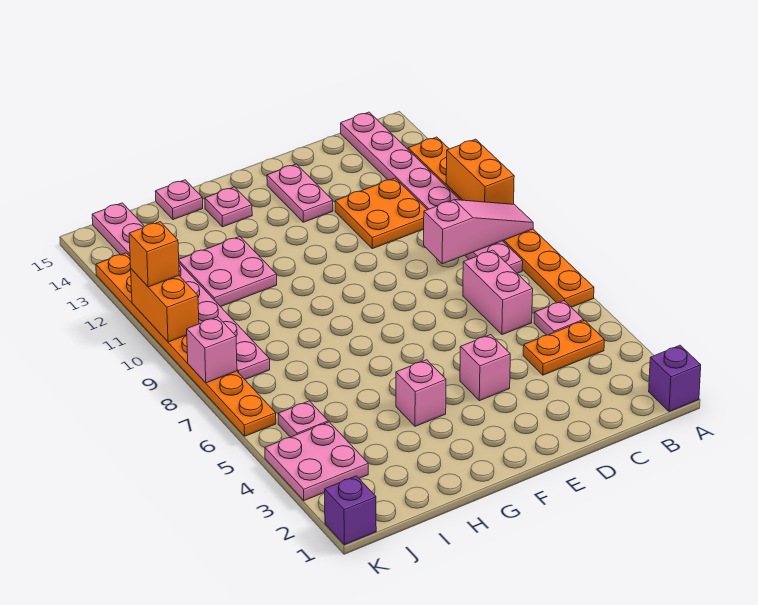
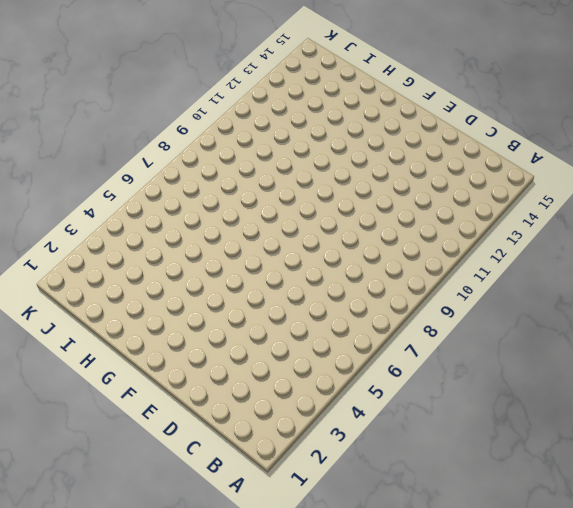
none -> purple 1x1 brick [649,345,701,412]
none -> orange 1x8 plate [408,137,594,307]
none -> orange 1x2 plate [523,320,604,375]

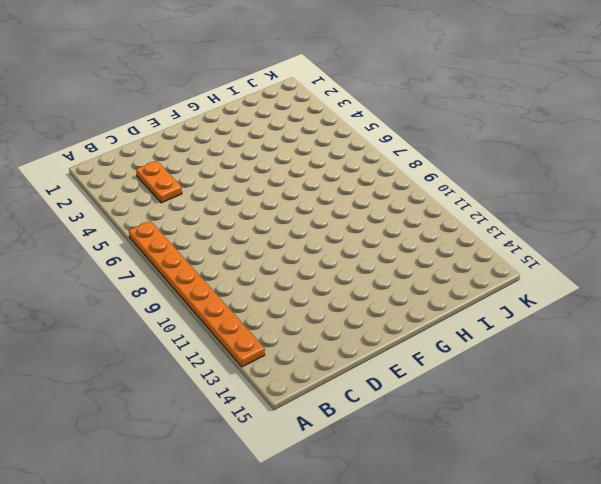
orange 1x2 plate [136,161,182,203] -> orange 1x2 plate turned to [523,320,604,375]
none -> purple 1x1 brick [649,345,701,412]
none -> pink 1x1 plate [534,301,584,335]
none -> pink 1x8 plate [341,112,523,273]

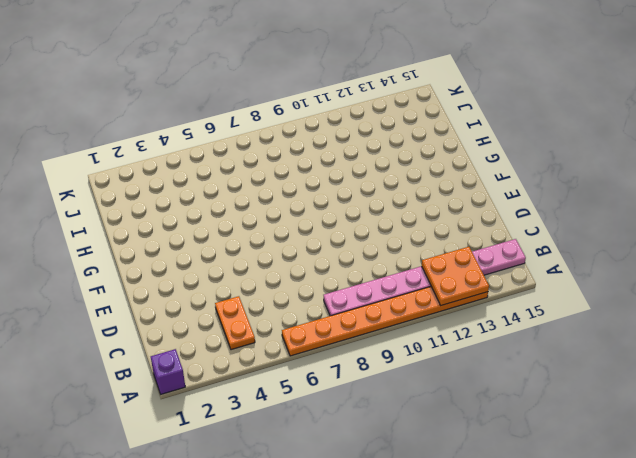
orange 2x2 plate [422,247,489,305] -> orange 2x2 plate moved to [335,178,427,249]
none -> pink 1x1 plate [534,301,584,335]
none -> pink 1x2 brick [463,250,533,335]
none -> pink 1x1 brick [460,335,510,401]

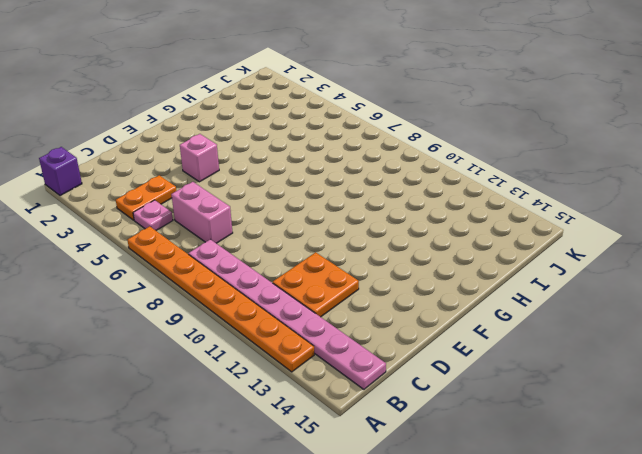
none -> pink 1x2 plate [267,164,333,222]
none -> pink 1x1 brick [396,360,446,426]
none -> pink 1x1 plate [205,187,252,227]

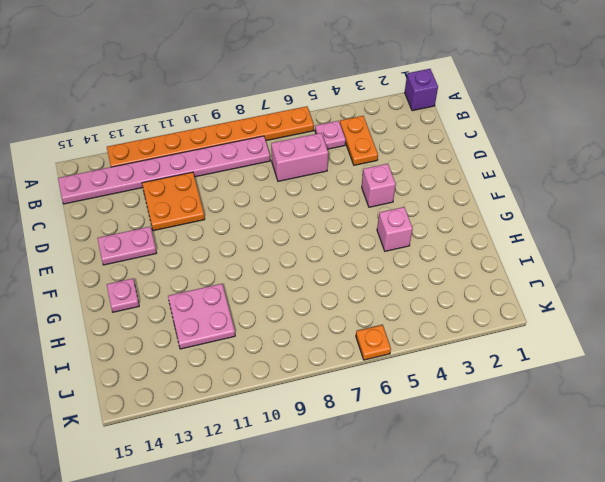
orange 1x1 plate [356,325,391,360] -> orange 1x8 plate [96,253,276,436]
none -> pink 1x1 plate [155,180,203,220]
none -> pink 2x2 plate [265,422,368,501]
none -> pink 1x1 plate [278,401,328,437]

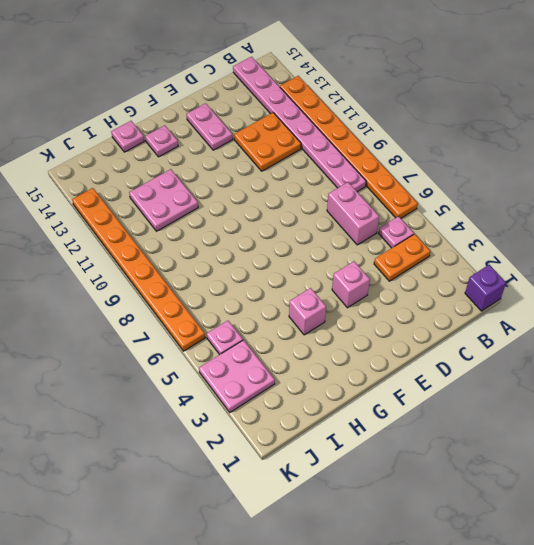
none -> pink 1x8 plate [92,203,270,379]
none -> purple 1x1 brick [325,476,376,545]
none -> pink 1x3 slope [423,200,533,264]

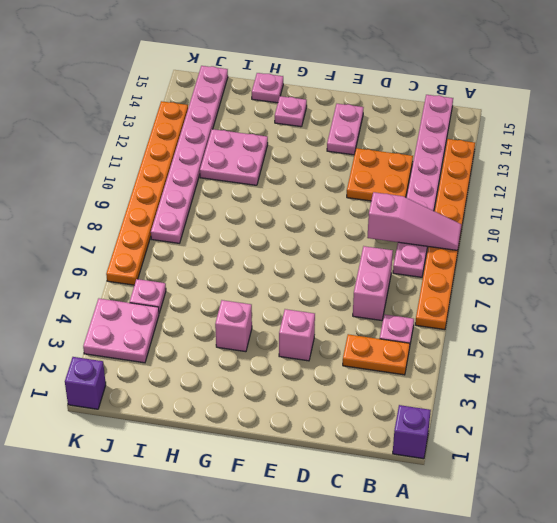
none -> orange 1x2 brick [446,139,514,204]
none -> pink 1x1 brick [187,317,237,383]
none -> orange 1x2 brick [131,269,199,342]

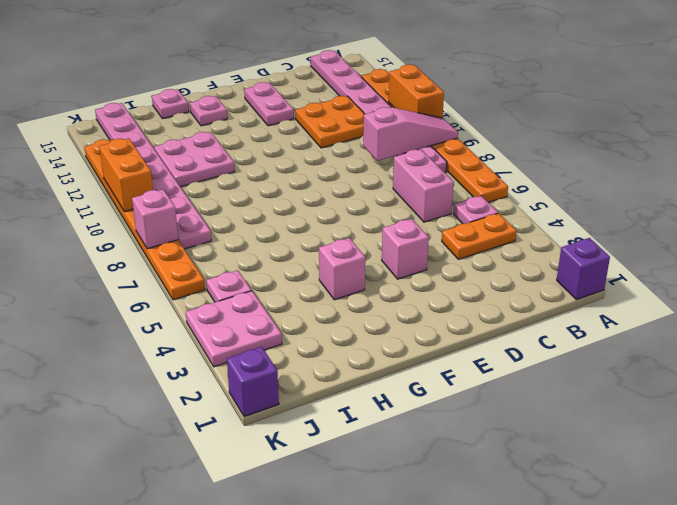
none -> orange 1x1 brick [129,222,179,287]

